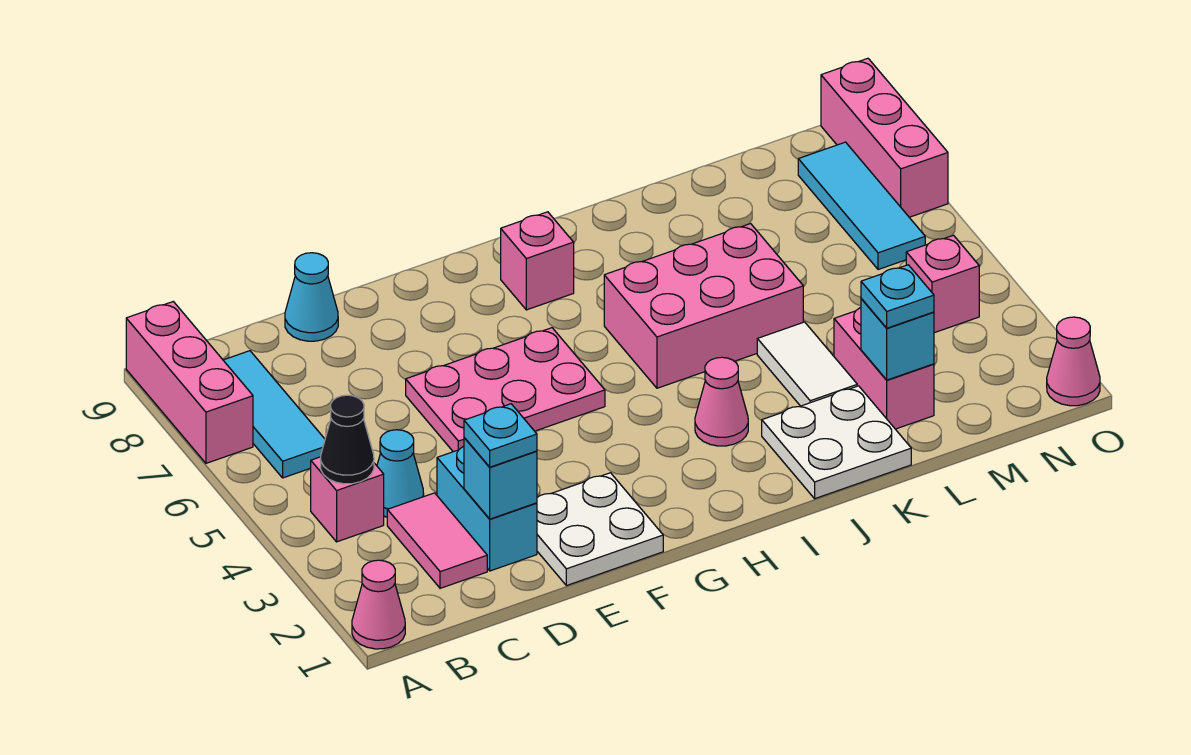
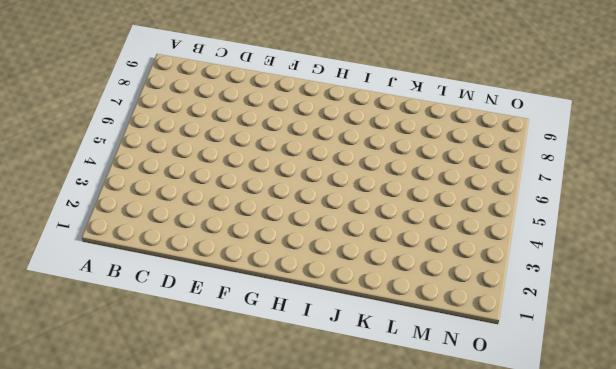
none -> pink 1x1 cone [352,560,405,649]
none -> pink 1x3 brick [126,302,253,463]
none -> pink 1x1 brick [311,457,384,542]

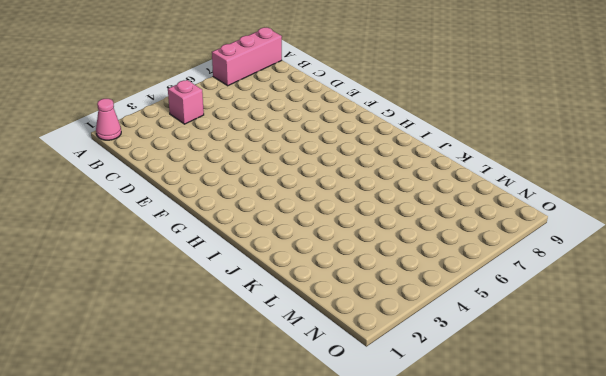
none -> cyan 1x3 tile [223,351,325,478]
none -> pink 1x2 tile [387,493,487,588]
none -> cyan 1x1 cone [377,430,424,517]

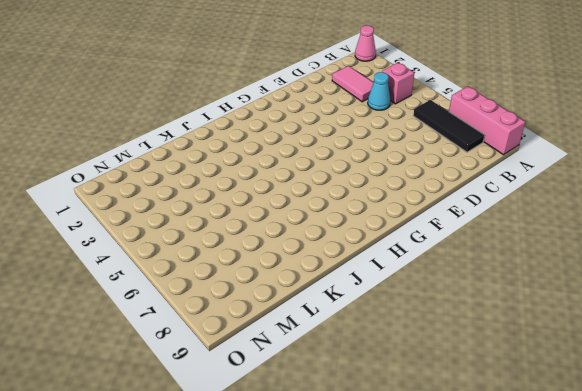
black 1x3 tile [413,100,485,152] -> cyan 1x3 tile [223,351,325,478]
none -> cyan 1x2 brick [437,446,537,571]
none -> cyan 1x1 cone [285,253,338,341]
none -> white 2x2 plate [537,473,663,586]

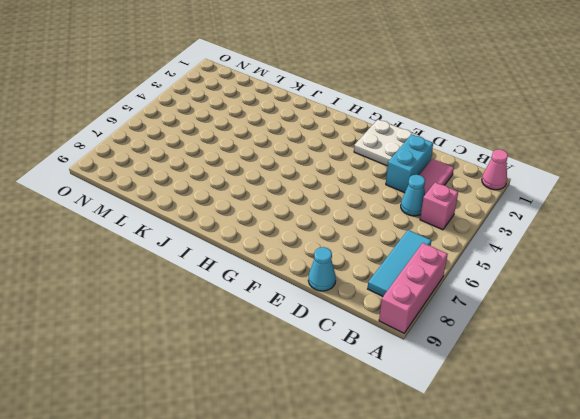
none -> pink 2x3 plate [406,328,605,452]
none -> pink 1x1 brick [501,212,574,310]
none -> pink 1x1 cone [695,357,748,446]

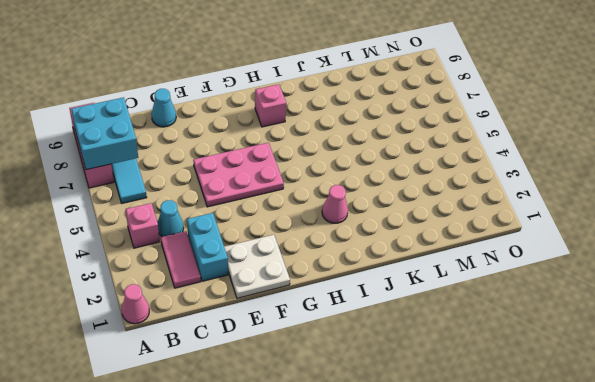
cyan 2x2 brick [71,97,138,170] -> none
none -> pink 2x3 brick [604,224,803,388]
none -> white 2x2 plate [762,386,911,499]
none -> white 1x2 tile [757,322,857,406]

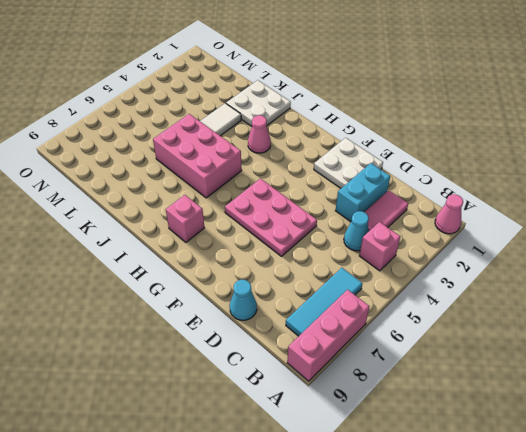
none -> pink 1x2 brick [834,308,934,429]
none -> pink 1x1 brick [906,235,979,333]
none -> cyan 1x3 tile [798,142,925,270]

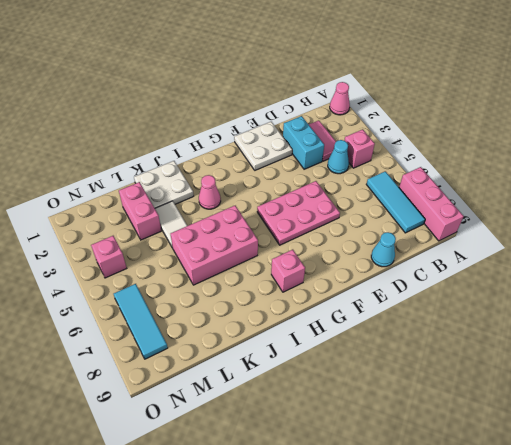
none -> pink 1x1 cone [1047,317,1100,406]
none -> pink 1x3 brick [821,58,948,217]
none -> black 1x1 cone [321,395,374,484]

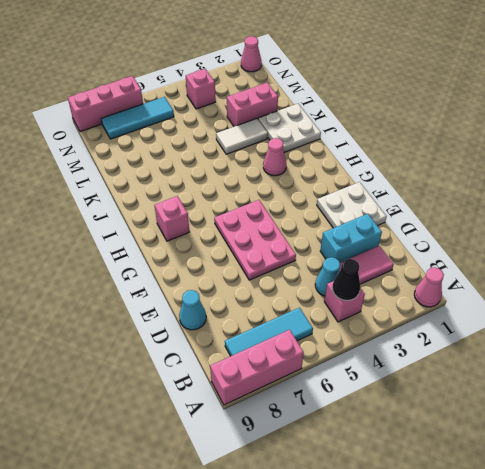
none -> pink 2x3 brick [604,224,803,388]
none -> cyan 1x1 brick [464,438,537,519]
none -> cyan 1x1 brick [861,299,934,380]

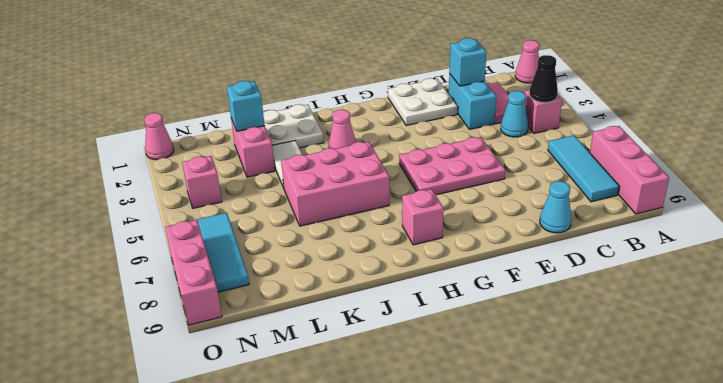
none -> cyan 1x1 plate [464,404,537,467]
none -> cyan 1x1 plate [861,265,934,328]

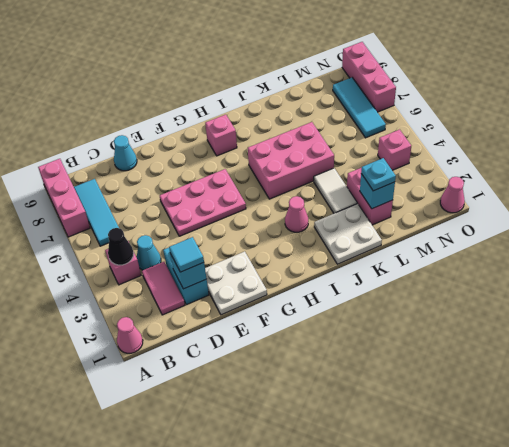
cyan 1x1 tile [169,237,204,272] -> cyan 1x1 plate [464,404,537,467]

